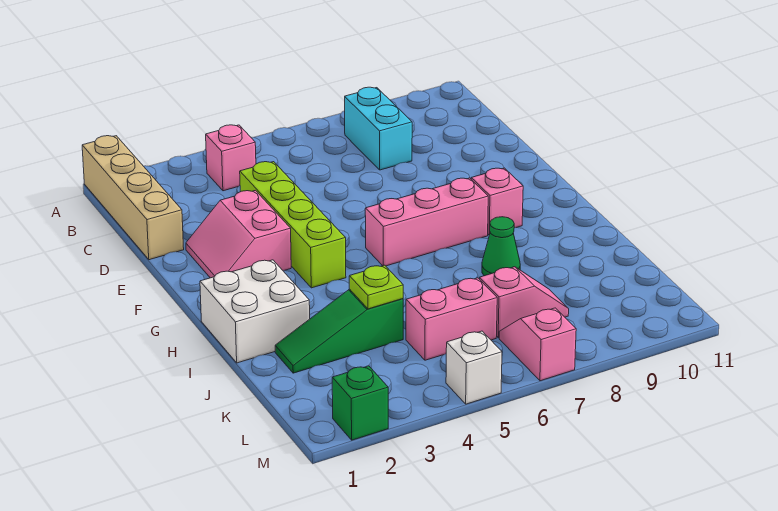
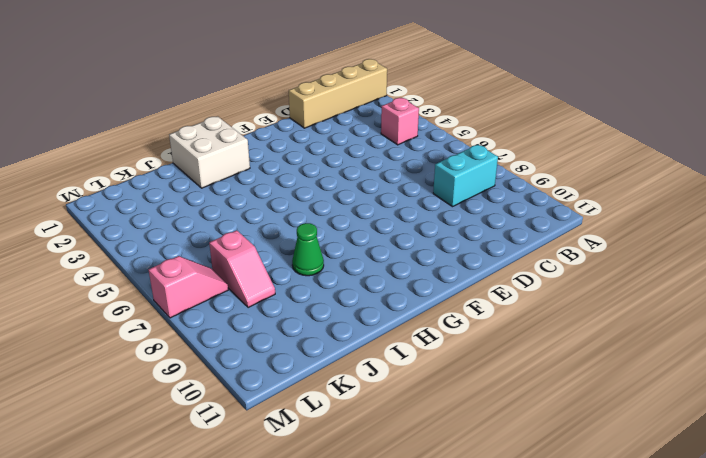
none -> lime 1x4 brick [240,162,346,288]
none -> pink 2x2 slope [186,190,291,278]
none -> pink 1x3 brick [365,178,488,266]

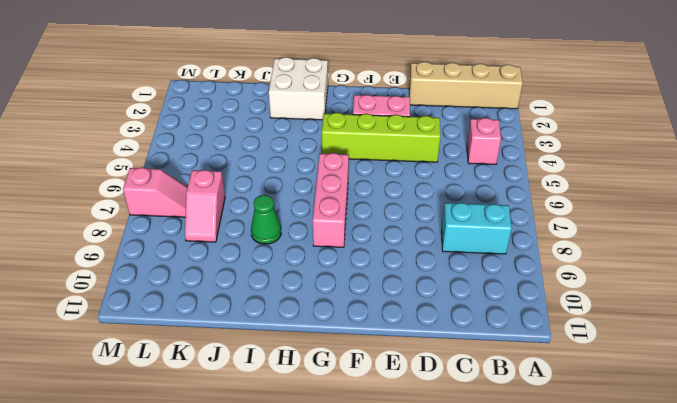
none -> pink 1x1 brick [471,168,523,235]
none -> green 1x3 slope [275,289,403,373]
none -> pink 1x2 brick [406,278,497,360]

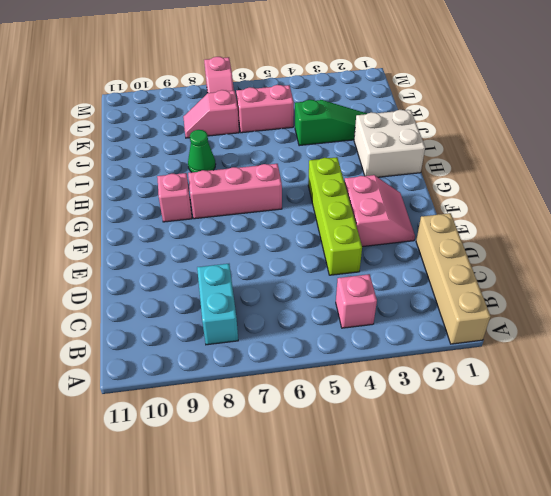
none -> green 1x1 brick [332,366,388,440]
none -> white 1x1 brick [446,331,502,404]
none -> lime 1x1 plate [349,265,403,309]

